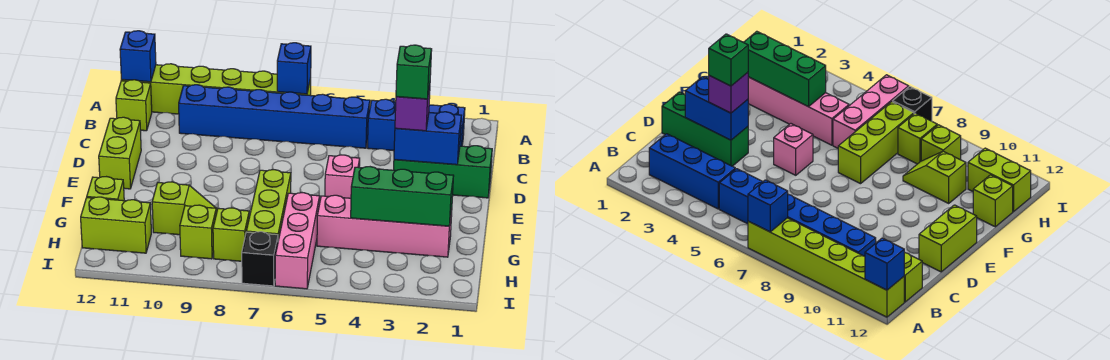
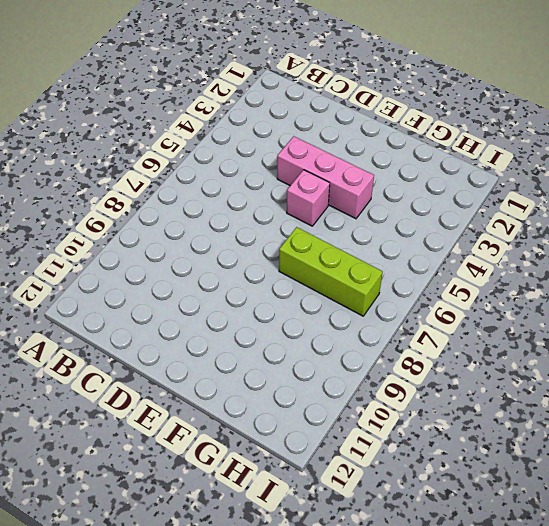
pink 1x3 brick [277,136,374,219] -> pink 1x3 brick moved to [275,193,320,289]
none -> lime 1x6 brick [121,64,311,114]
none -> blue 1x3 brick [368,99,465,151]
none -> blue 1x6 brick [179,85,370,148]

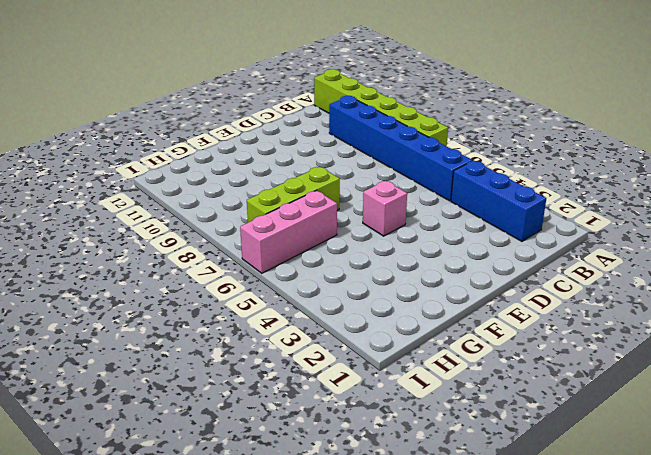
none -> lime 1x1 brick [116,80,152,131]
none -> green 1x3 brick [394,146,492,198]
none -> lime 1x2 brick [99,117,141,189]

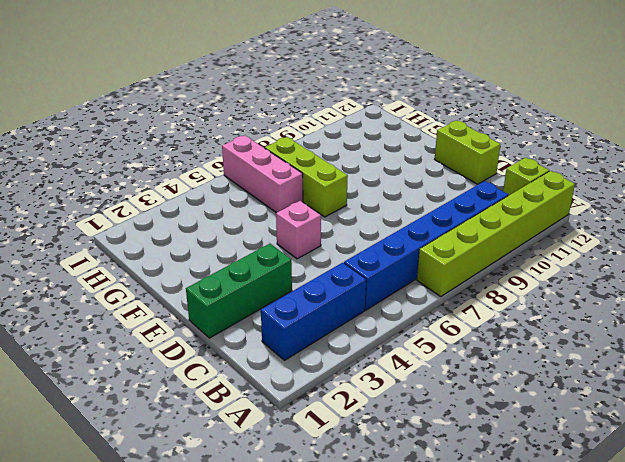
none -> pink 1x4 brick [317,195,452,257]
none -> lime 1x2 slope [152,182,218,235]
none -> lime 1x1 brick [87,177,124,201]

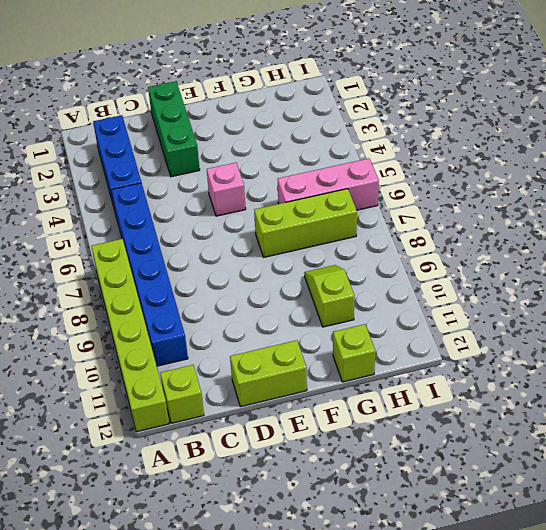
none -> pink 1x4 brick [317,195,452,257]
none -> lime 1x1 brick [213,208,249,261]
none -> lime 1x1 brick [180,205,216,259]

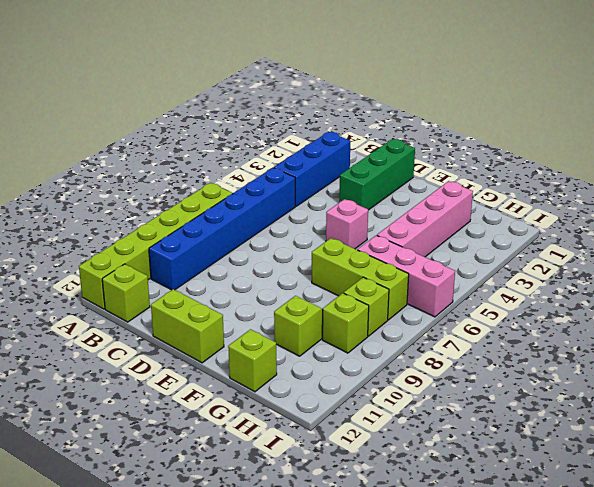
none -> lime 1x2 brick [81,197,151,253]
none -> black 1x1 brick [242,232,278,286]
none -> blue 1x1 brick [277,43,311,94]

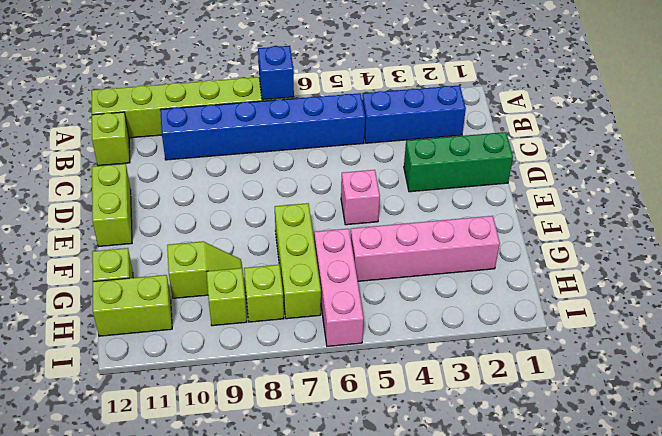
none -> black 1x1 brick [242,232,278,286]
none -> blue 1x1 brick [120,31,156,82]
none -> blue 1x2 brick [394,112,461,165]

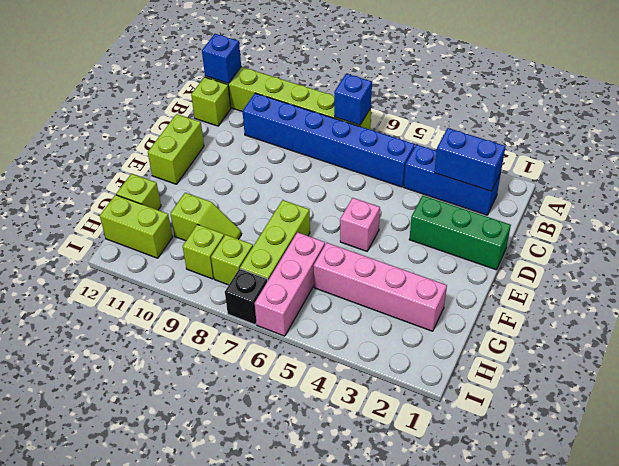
blue 1x2 brick [434,128,506,191] -> blue 1x2 brick moved to [394,112,461,165]
none -> green 1x3 brick [351,167,454,226]
none -> purple 1x1 brick [395,86,430,131]
none -> green 1x1 brick [396,45,432,99]

